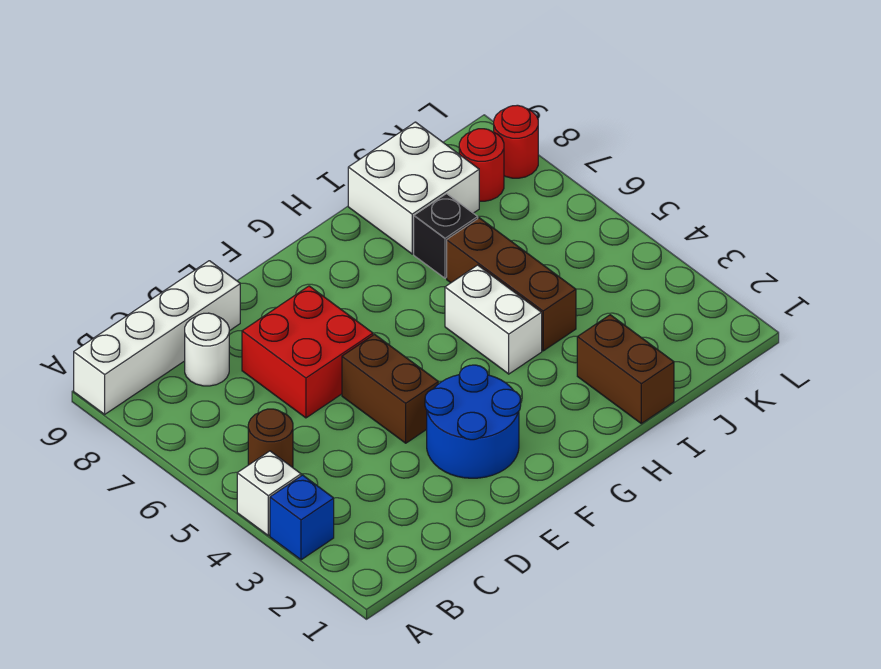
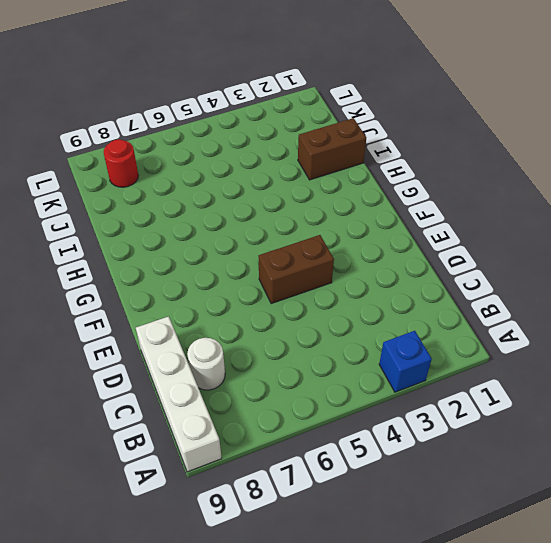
none -> white 1x1 brick [237,451,301,535]
none -> brown 1x1 round brick [248,409,293,468]
none -> red 2x2 brick [242,286,373,418]

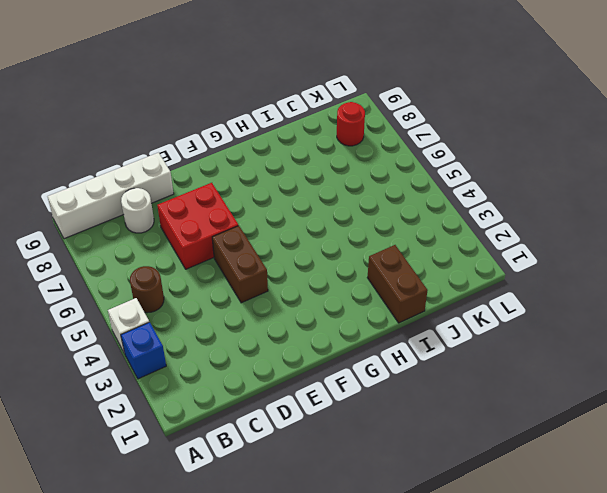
none -> blue 2x2 round brick [425,365,521,478]
none -> white 1x2 brick [445,265,542,374]
none -> brown 1x3 brick [447,218,576,351]

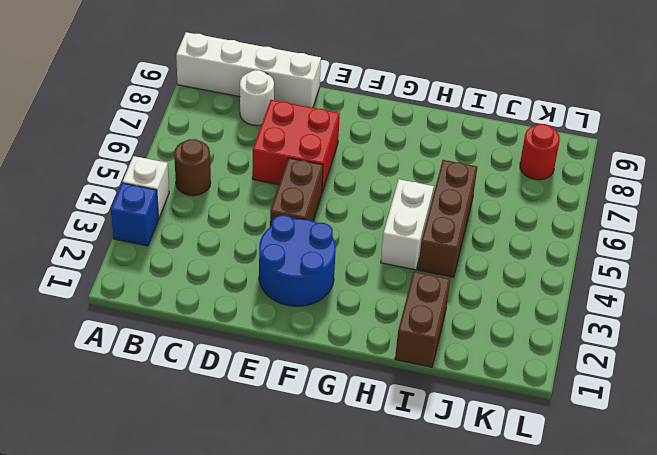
none -> black 1x1 brick [414,194,478,278]
none -> white 2x2 brick [348,122,479,254]
none -> red 1x1 round brick [494,105,538,178]

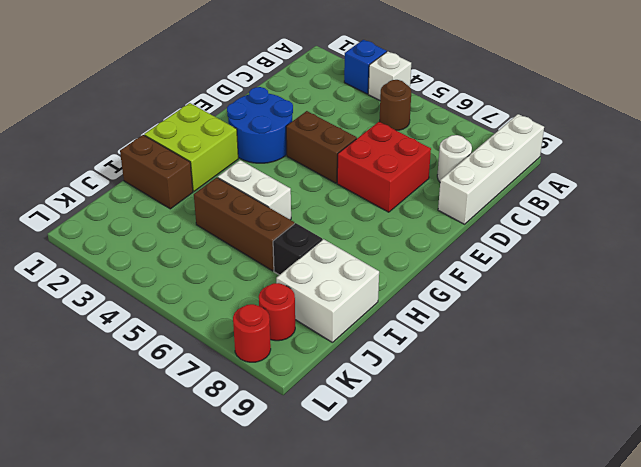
lime 2x2 brick [144,103,238,191] -> none

